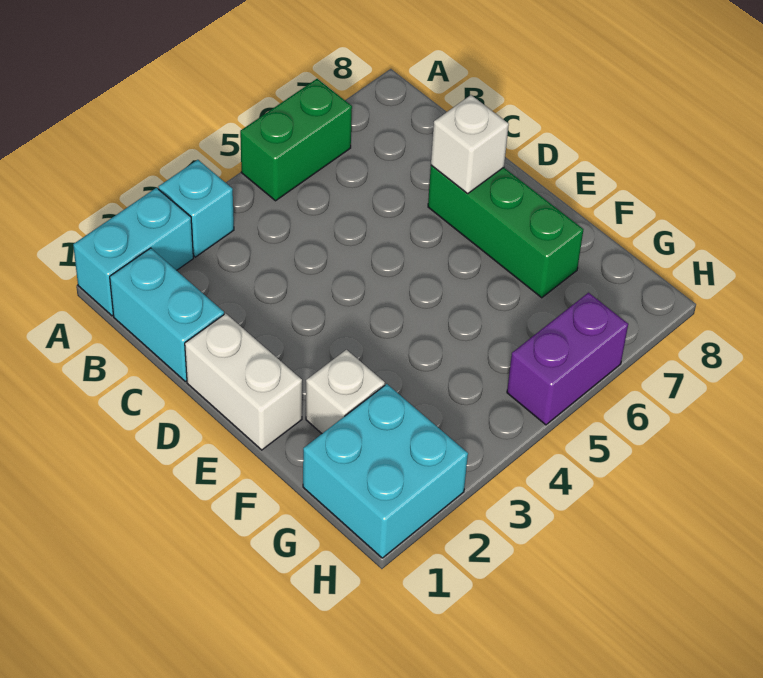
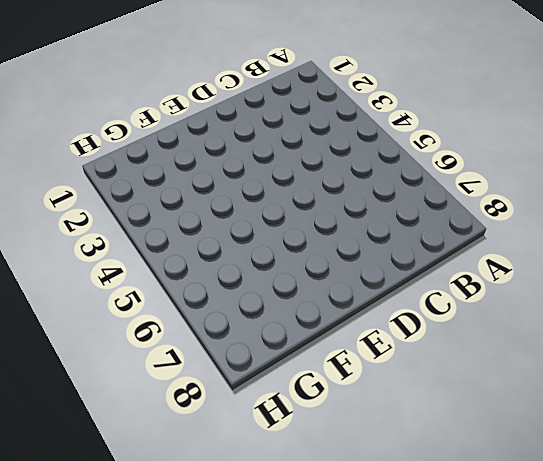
none -> cyan 1x2 brick [73,188,193,316]
none -> cyan 1x1 brick [159,160,234,257]

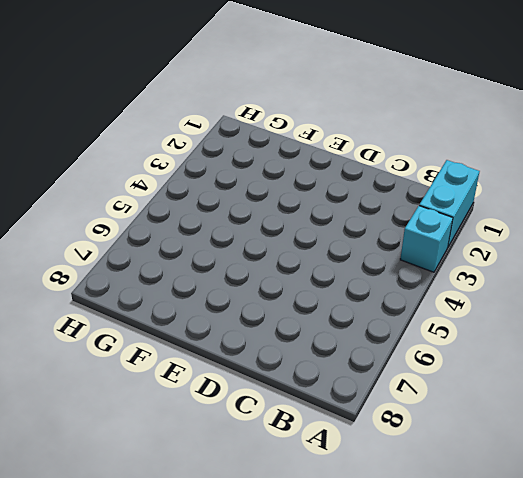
none -> green 1x2 brick [240,79,352,201]
none -> cyan 1x2 brick [110,248,224,381]

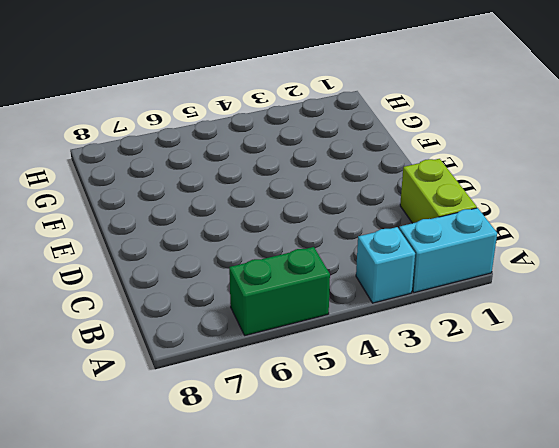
lime 1x2 brick [400,159,477,223] -> cyan 1x2 brick [110,248,224,381]
none -> white 1x2 brick [185,314,302,450]
none -> green 1x3 brick [428,165,583,298]

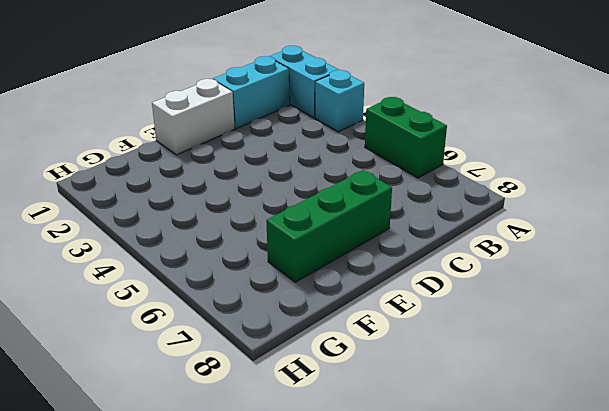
none -> white 1x1 brick [306,350,385,433]
none -> cyan 2x2 brick [303,384,468,558]

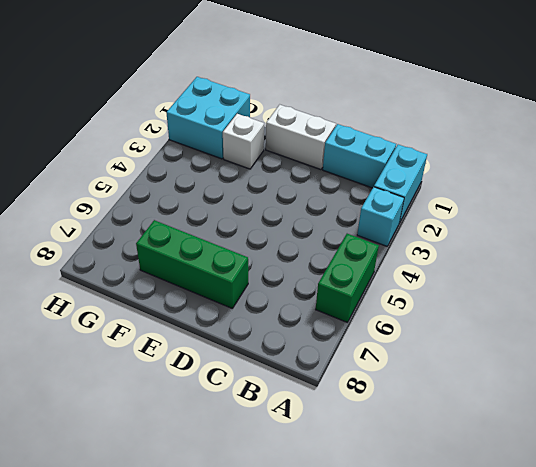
none -> purple 1x2 brick [507,293,628,425]
none -> white 1x1 brick [431,95,509,193]

